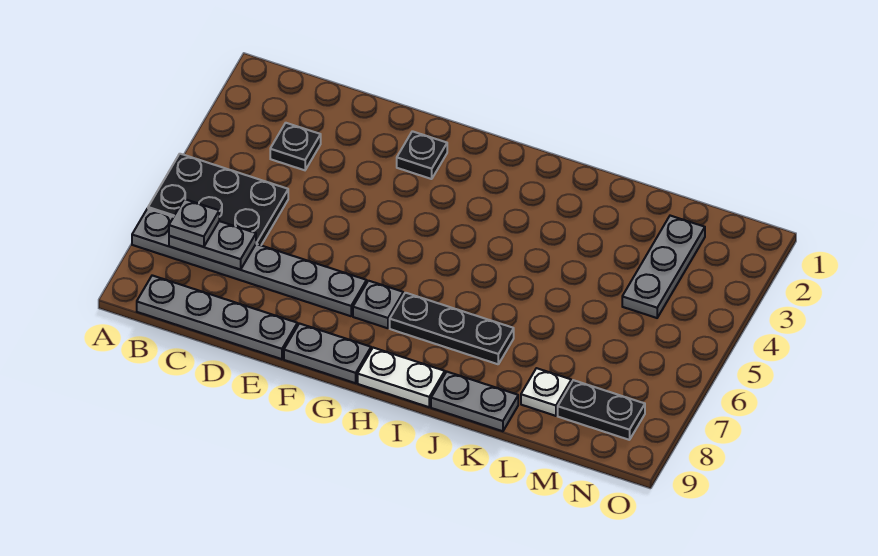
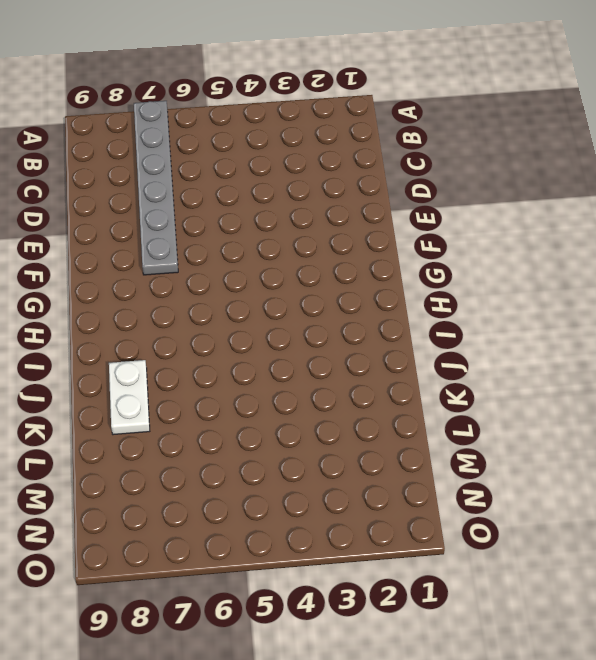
white 1x2 plate [109,360,150,435] -> white 1x2 plate moved to [358,348,445,407]
none -> black 2x3 plate [148,154,288,245]
none -> grey 1x4 plate [137,275,297,359]
none -> black 1x1 plate [270,123,321,170]

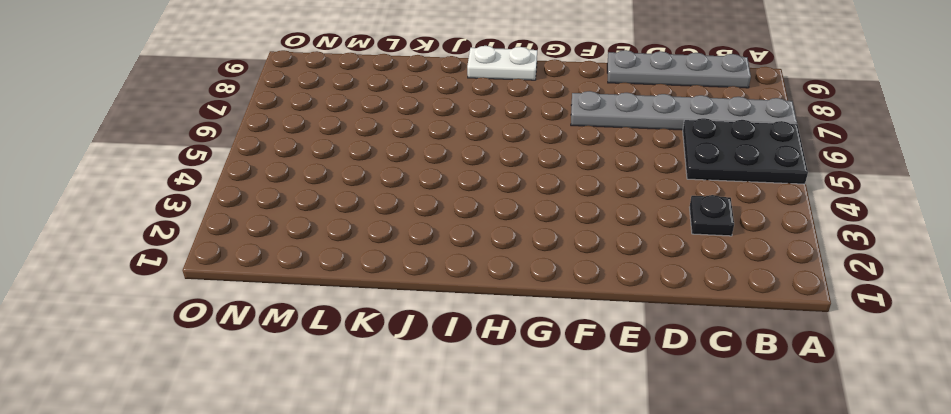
none -> black 1x1 plate [397,131,447,179]
none -> grey 1x2 plate [284,323,371,383]
none -> grey 1x1 plate [353,281,403,328]

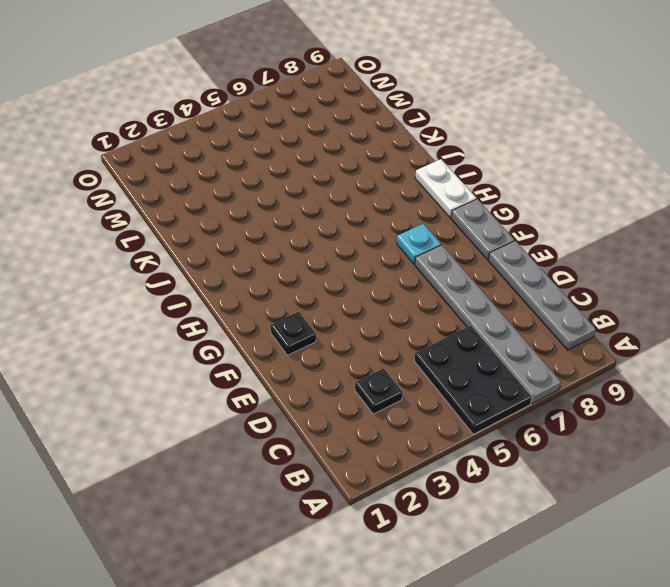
cyan 1x1 plate [397,224,441,264] -> grey 1x1 plate [353,281,403,328]
none -> black 1x3 plate [390,293,514,364]
none -> grey 1x2 plate [431,372,518,431]
none -> white 1x1 plate [521,368,571,416]

